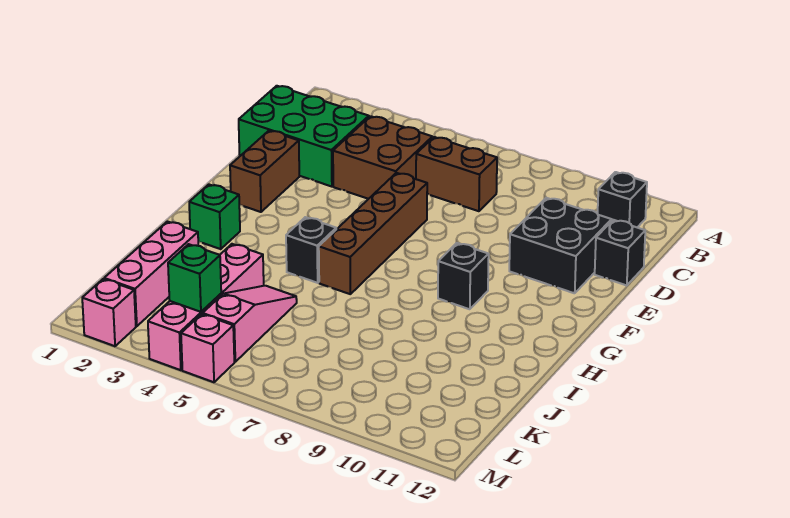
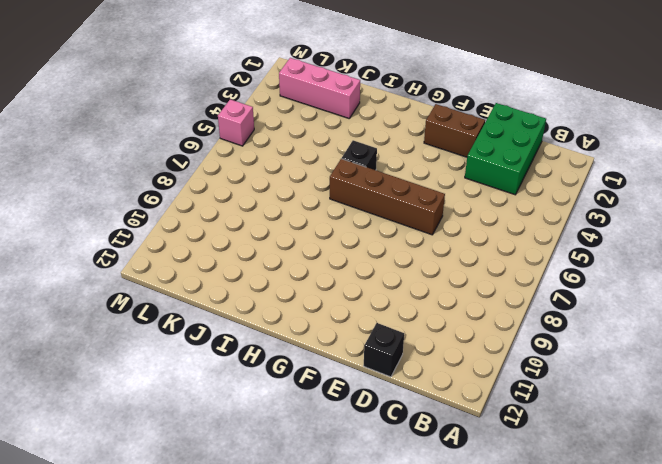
none -> black 1x1 brick [598,172,647,227]
none -> brown 2x2 brick [333,116,432,199]
none -> brown 1x2 brick [416,137,497,211]

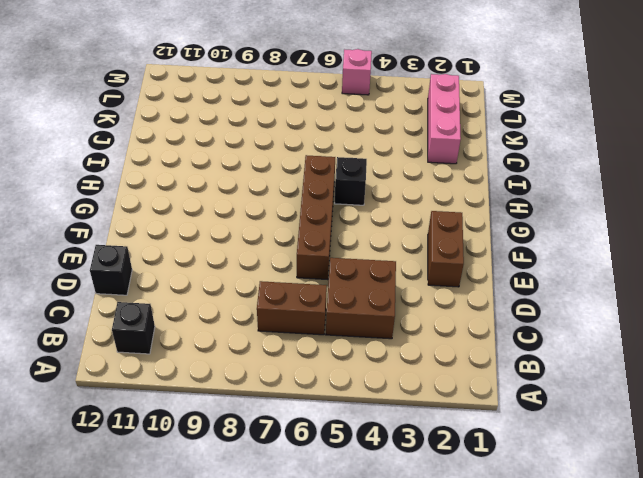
none -> green 2x3 brick [239,86,369,187]
none -> black 2x2 brick [509,198,612,293]
none -> black 1x1 brick [438,243,489,309]

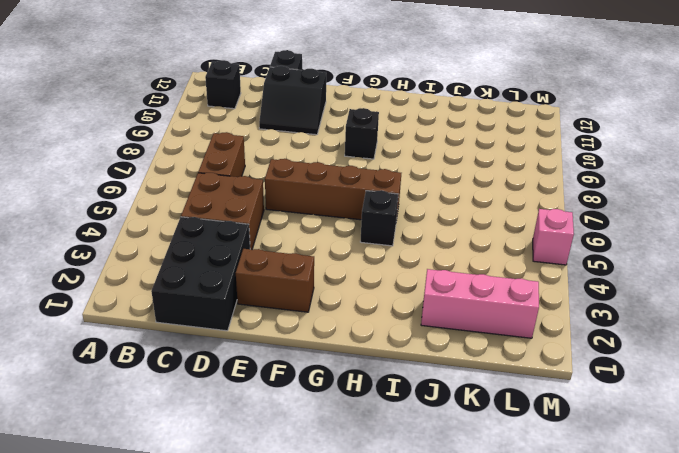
black 2x3 brick [151,217,250,331] -> green 2x3 brick [239,86,369,187]
black 2x2 slope [259,66,326,135] -> black 2x2 brick [509,198,612,293]
none -> green 1x1 brick [189,185,240,249]
none -> pink 1x4 brick [148,244,264,370]
none -> pink 1x3 slope [203,286,297,362]

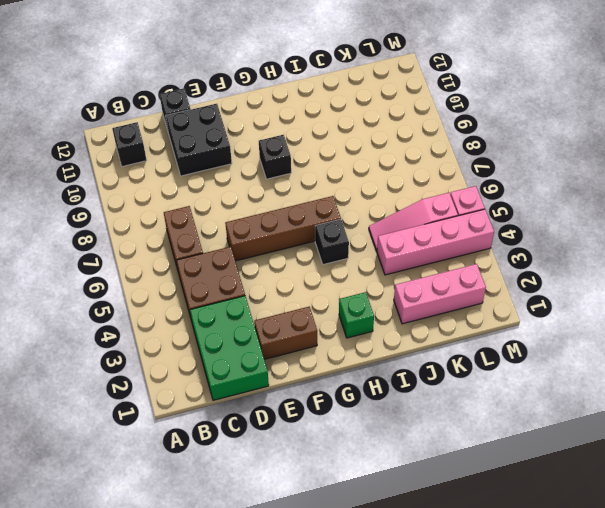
none -> pink 1x1 brick [82,279,136,346]
none -> green 1x1 brick [168,244,221,312]

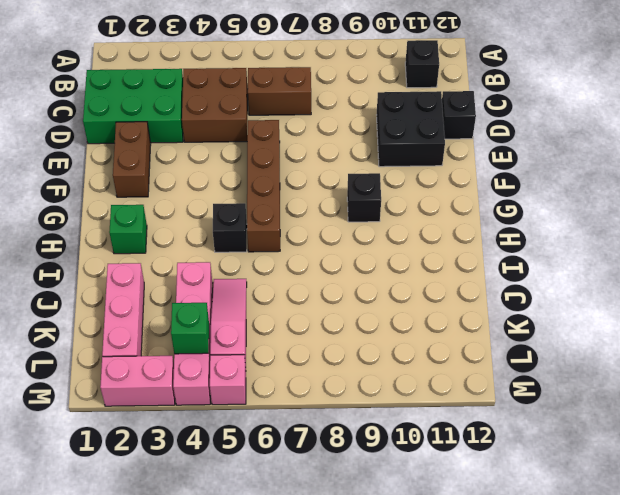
pink 1x2 brick [100,356,175,406] -> pink 1x1 brick [82,279,136,346]

